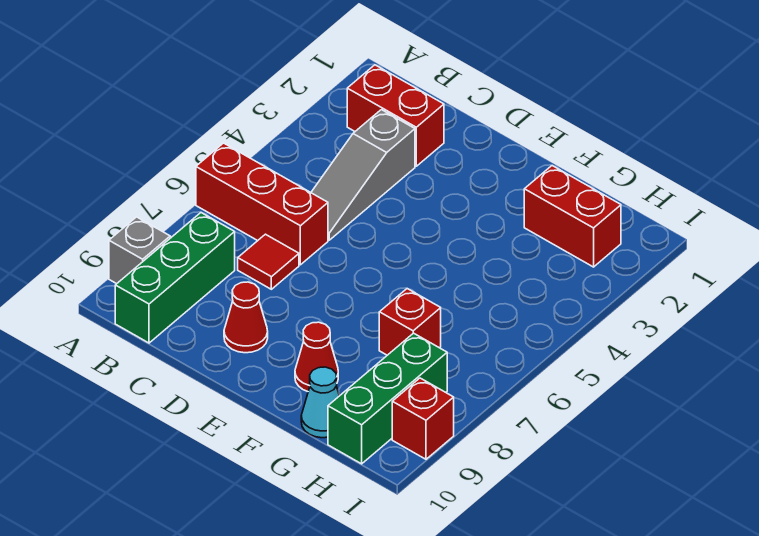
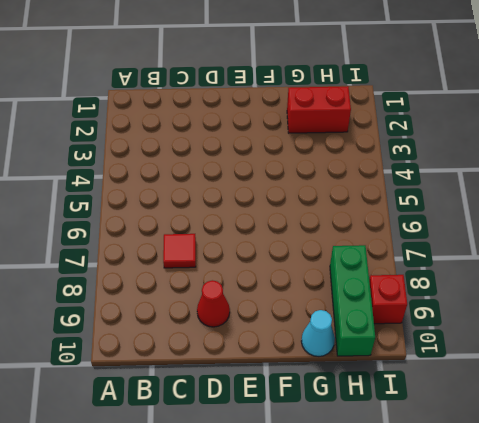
none -> red 1x3 brick [196,143,328,265]
none -> grey 1x1 brick [109,217,170,284]
none -> red 1x2 brick [347,65,444,166]

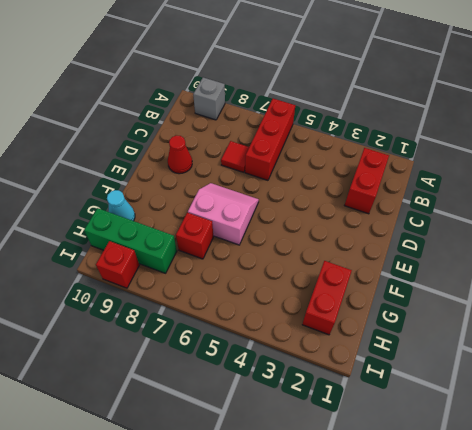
pink 2x2 slope [188,183,259,245] -> none
none -> green 1x3 brick [115,213,235,343]
none -> grey 1x3 slope [311,110,415,240]
none -> red 1x1 cone [295,322,338,391]

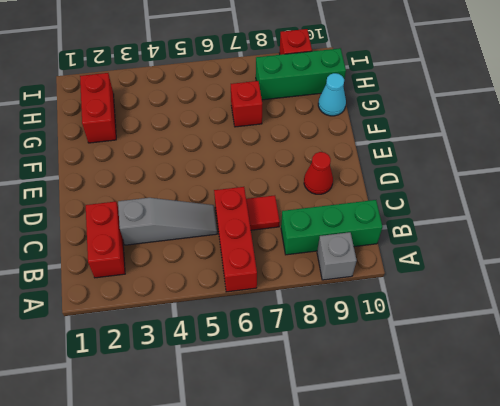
none -> red 1x1 cone [295,322,338,391]

